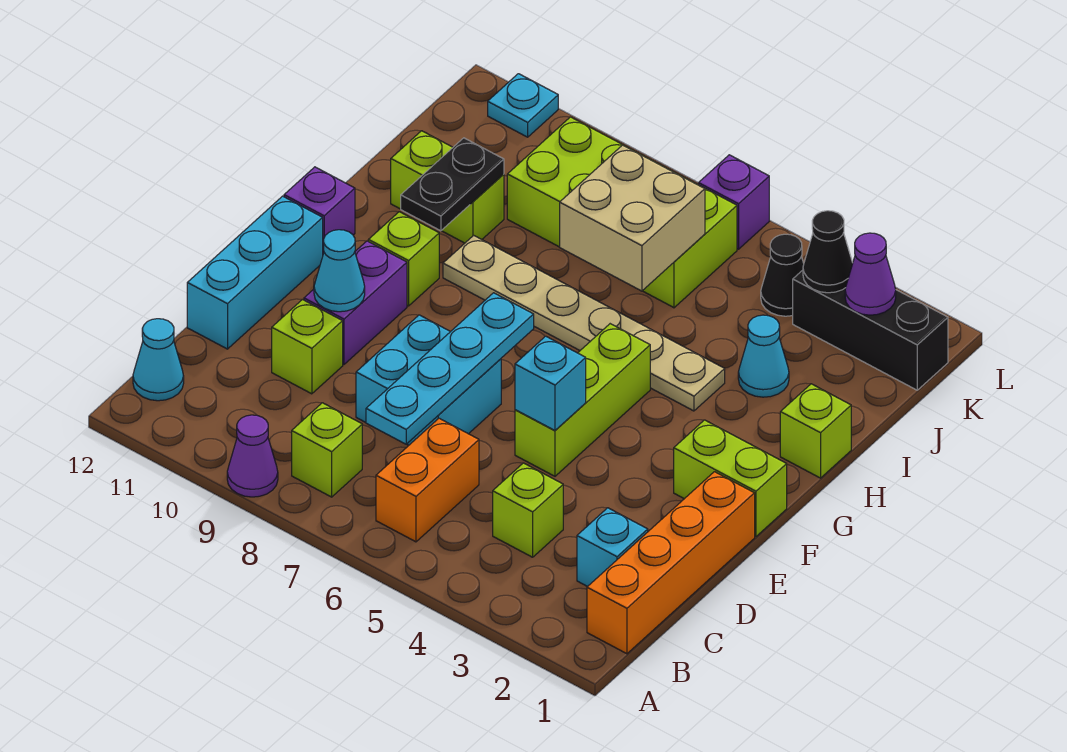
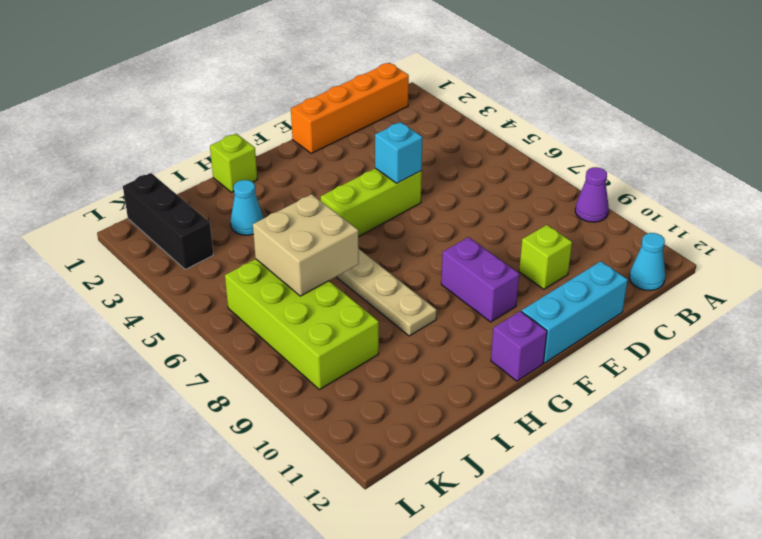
purple 1x2 brick [441,237,519,322] -> purple 1x2 brick turned to [304,241,407,364]
none -> orange 1x2 brick [376,418,479,542]
none -> lime 1x1 brick [292,403,362,497]
none -> cyan 1x1 brick [577,508,648,587]
none -> lime 1x1 brick [493,463,563,557]

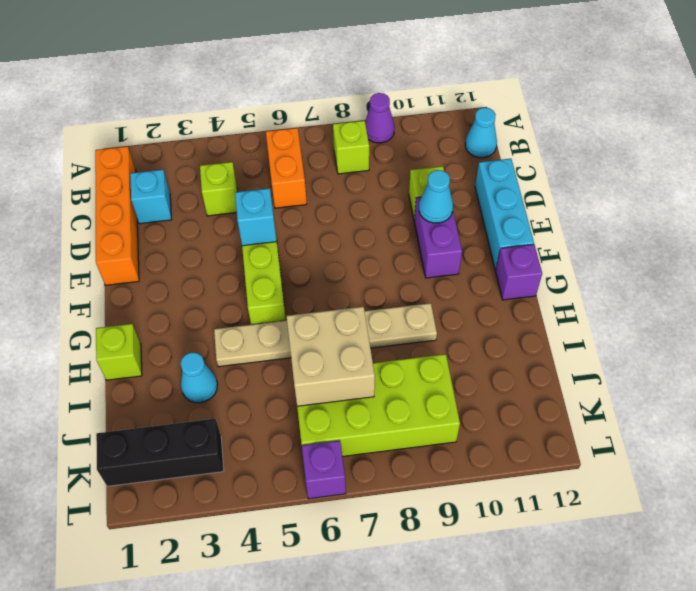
none -> cyan 2x2 brick [356,315,501,445]
none -> lime 1x2 brick [674,420,787,537]
none -> lime 1x1 brick [368,212,439,306]
none -> lime 1x2 brick [391,131,504,243]

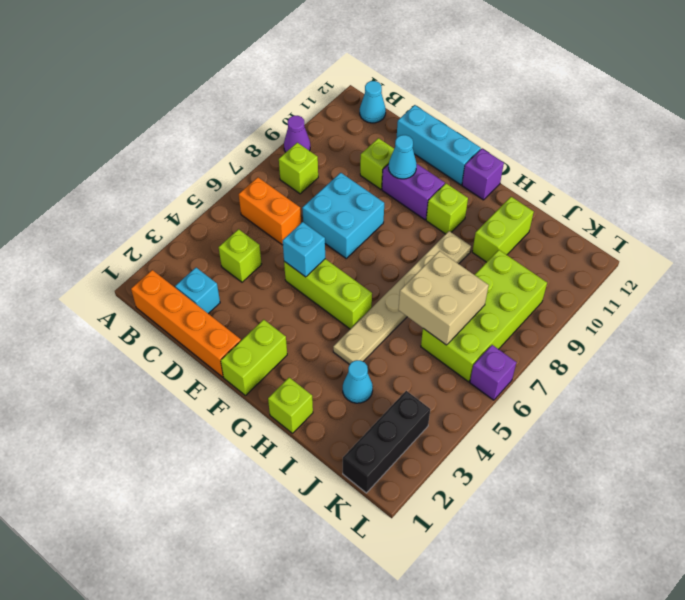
none -> black 1x1 cone [761,234,804,316]
none -> cyan 1x1 plate [488,74,558,137]
none -> cyan 1x4 plate [366,293,534,444]
none -> black 1x2 plate [401,138,504,231]

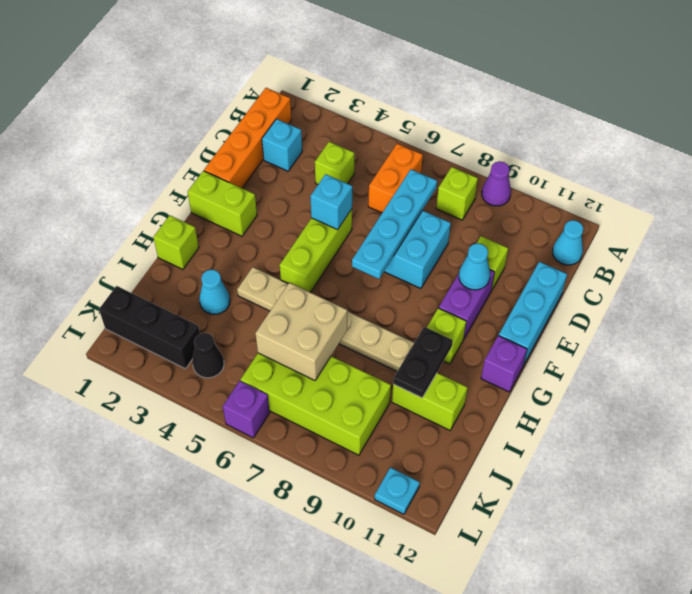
none -> purple 1x1 cone [845,233,896,315]
none -> black 1x1 cone [803,211,853,293]

